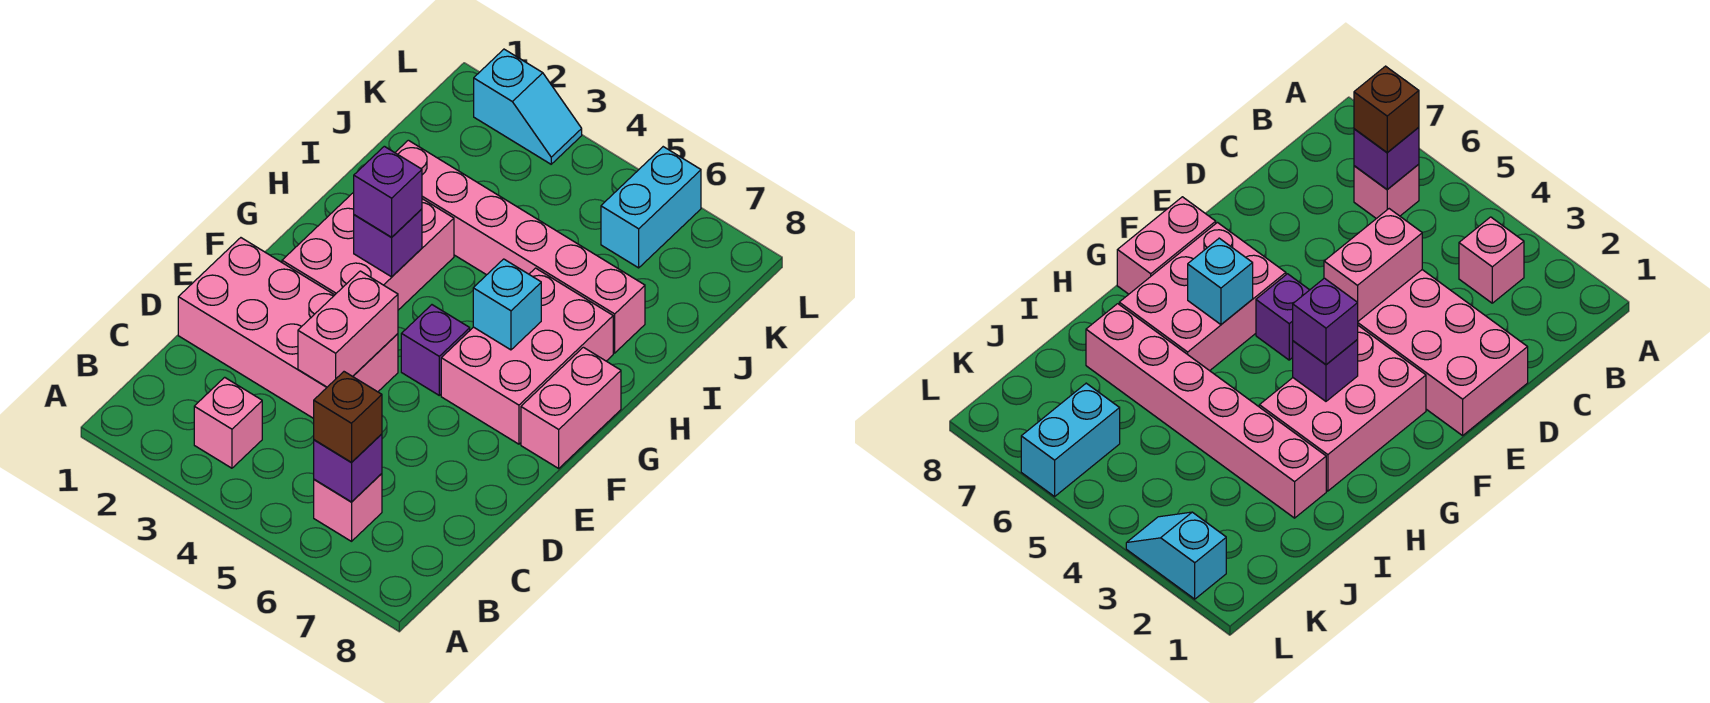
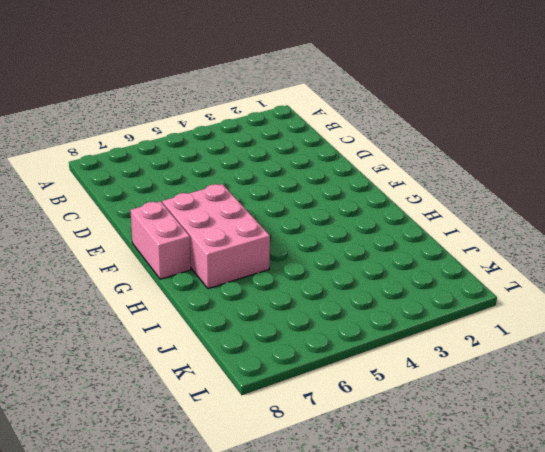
none -> pink 1x1 brick [194,377,262,468]
none -> pink 1x1 brick [314,474,382,541]
none -> pink 2x4 brick [178,238,398,419]

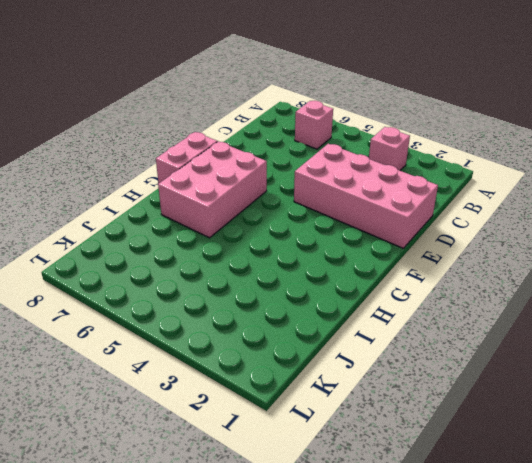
none -> pink 2x3 brick [282,192,454,310]
none -> purple 1x1 brick [401,305,470,395]
none -> pink 1x6 brick [395,140,645,353]

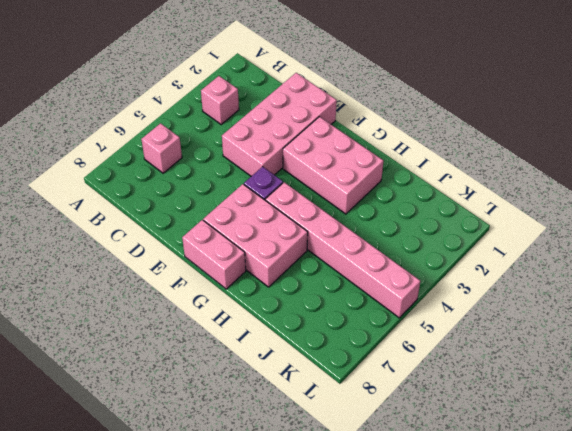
pink 1x6 brick [265,182,420,318] -> pink 1x6 brick turned to [395,140,645,353]
none -> cyan 1x2 brick [601,147,701,268]
none -> cyan 1x2 slope [474,49,582,164]
none -> purple 1x1 brick [314,434,382,502]

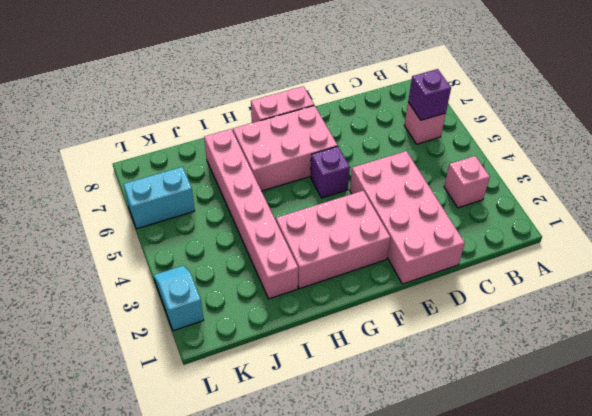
none -> pink 1x2 brick [298,271,398,387]
none -> purple 1x1 brick [354,209,422,277]
none -> cyan 1x1 brick [473,259,541,350]

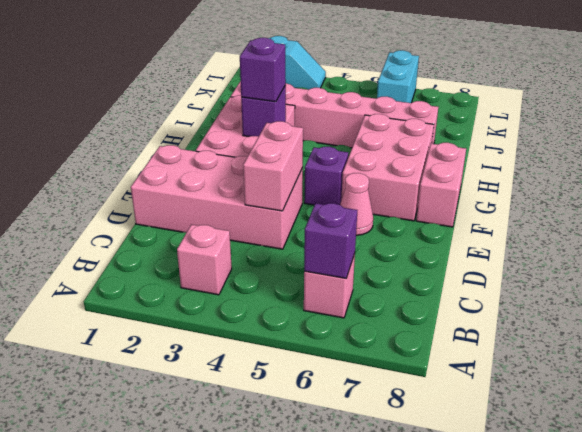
pink 1x1 cone [340,173,373,235] -> none
none -> cyan 1x1 brick [473,259,541,350]
none -> brown 1x1 brick [314,372,382,463]

